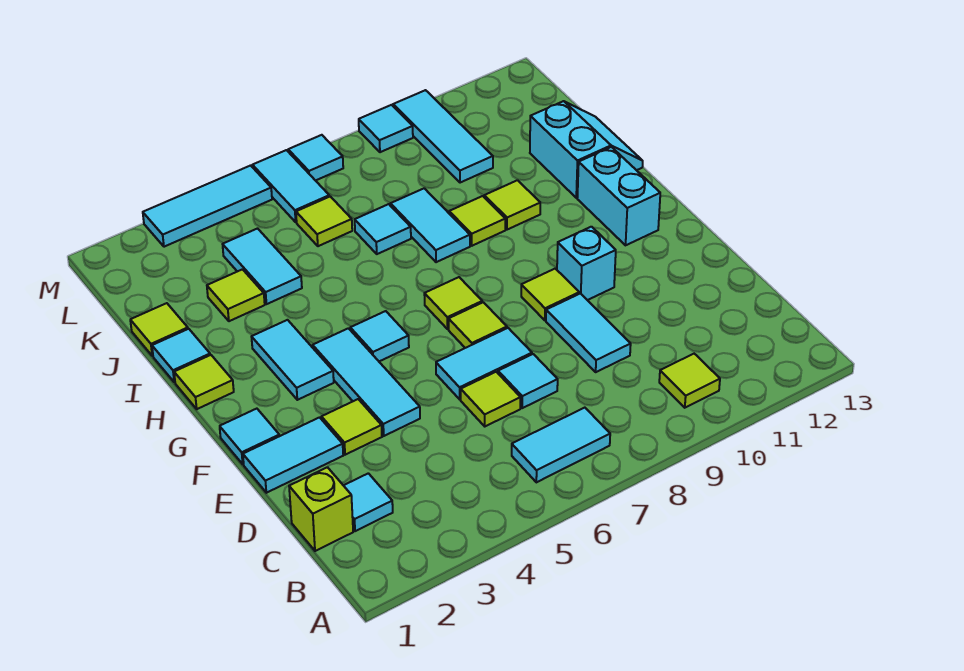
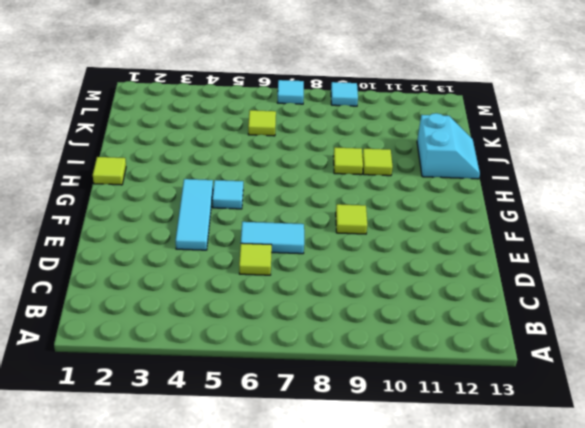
none -> cyan 1x2 tile [512,408,610,482]
none -> lime 1x1 tile [659,354,720,408]
none -> lime 1x1 brick [289,467,353,551]
none -> cyan 1x1 tile [343,473,393,531]

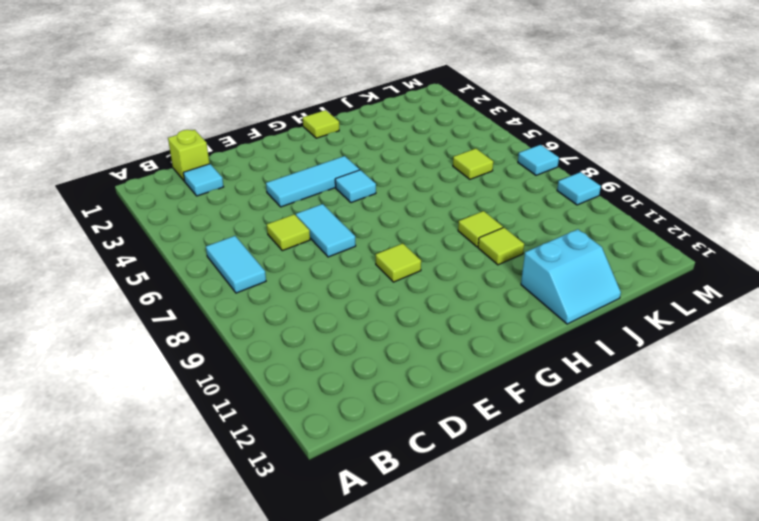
none -> lime 1x1 tile [659,354,720,408]
none -> cyan 1x1 tile [498,354,558,408]
none -> cyan 1x2 tile [546,294,631,372]
none -> cyan 1x2 tile [243,418,343,493]

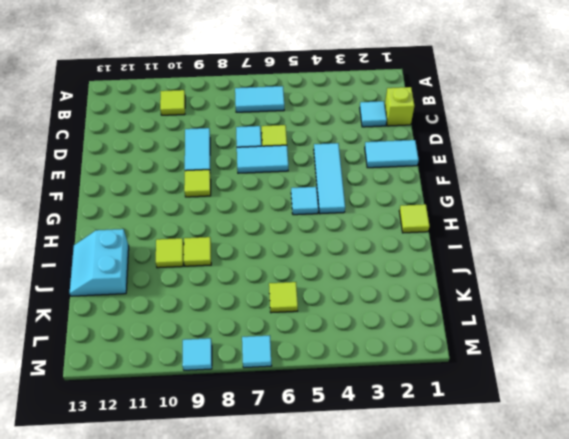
none -> lime 1x1 tile [322,399,382,455]
none -> cyan 1x1 tile [220,409,279,464]
none -> lime 1x1 tile [449,302,507,348]
none -> cyan 1x1 brick [557,227,616,300]

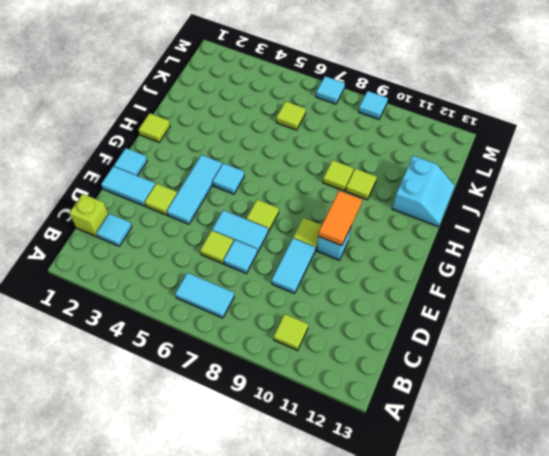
orange 1x2 tile [318,191,362,246] -> none
none -> cyan 1x2 tile [252,320,334,400]
none -> lime 1x1 tile [424,277,482,329]
none -> cyan 1x2 brick [577,147,660,245]
none -> cyan 1x1 tile [152,329,210,382]

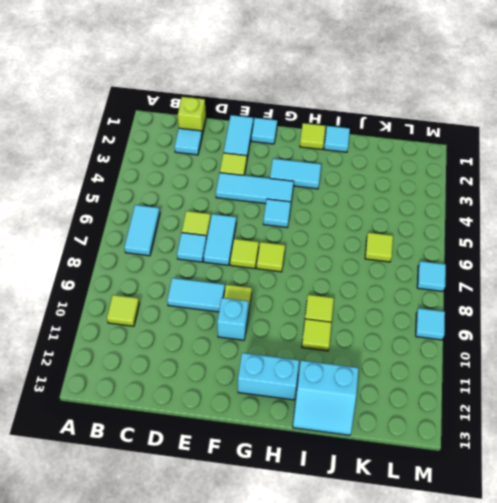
none -> cyan 1x2 tile [390,188,470,262]
none -> lime 1x1 tile [130,303,188,356]
none -> lime 1x1 tile [207,269,265,321]
none -> cyan 1x2 tile [223,229,302,304]

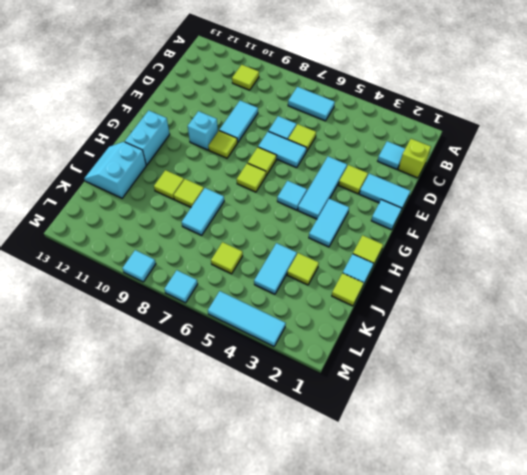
none -> cyan 1x1 tile [355,204,411,254]
none -> cyan 1x3 tile [393,90,493,183]
none -> cyan 1x2 tile [253,150,329,222]

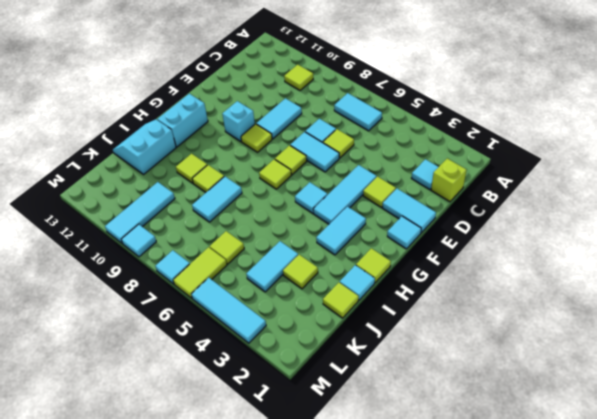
lime 1x2 tile [173,247,227,298] -> cyan 1x2 tile [253,150,329,222]
none -> cyan 1x1 tile [355,204,411,254]

